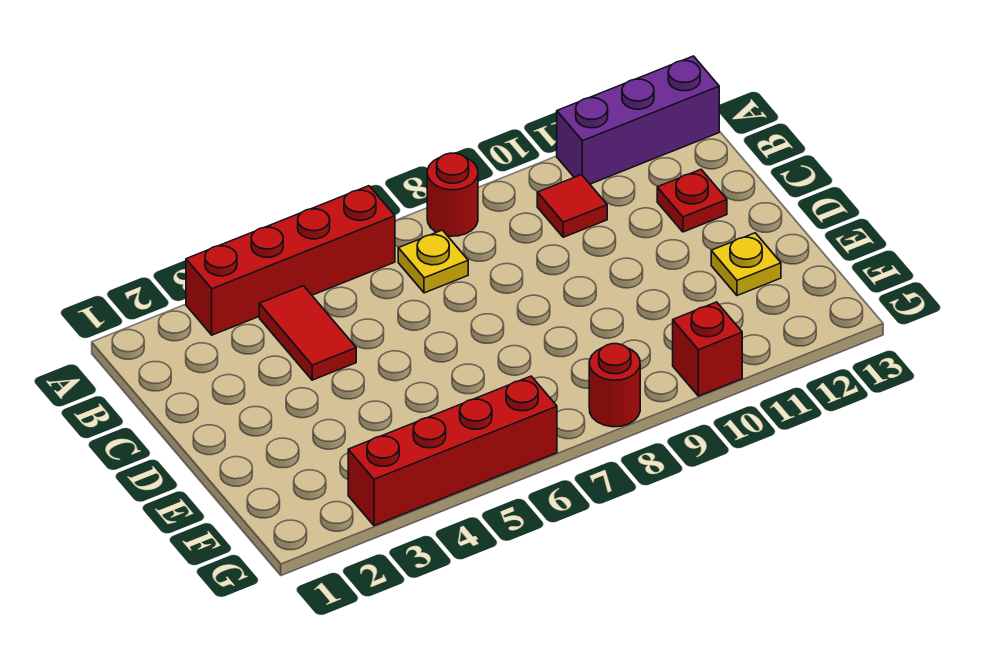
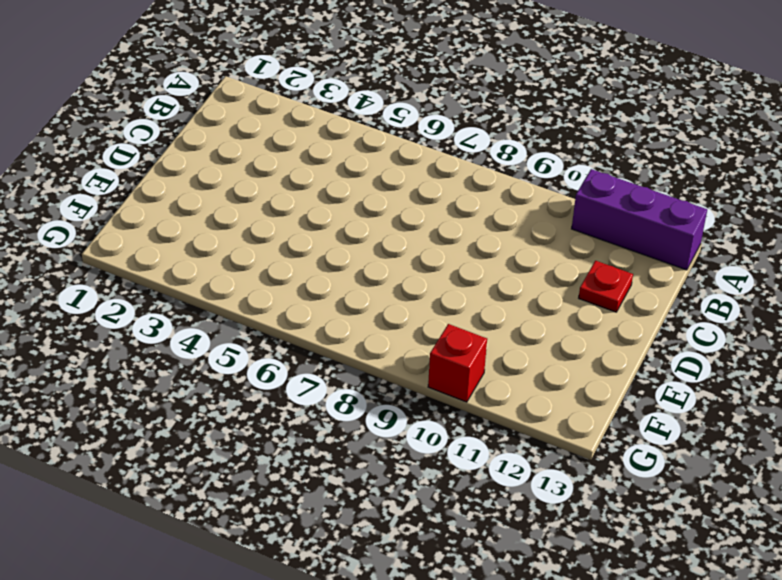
none -> red 1x4 brick [186,186,395,335]
none -> red 1x1 round brick [427,153,478,236]

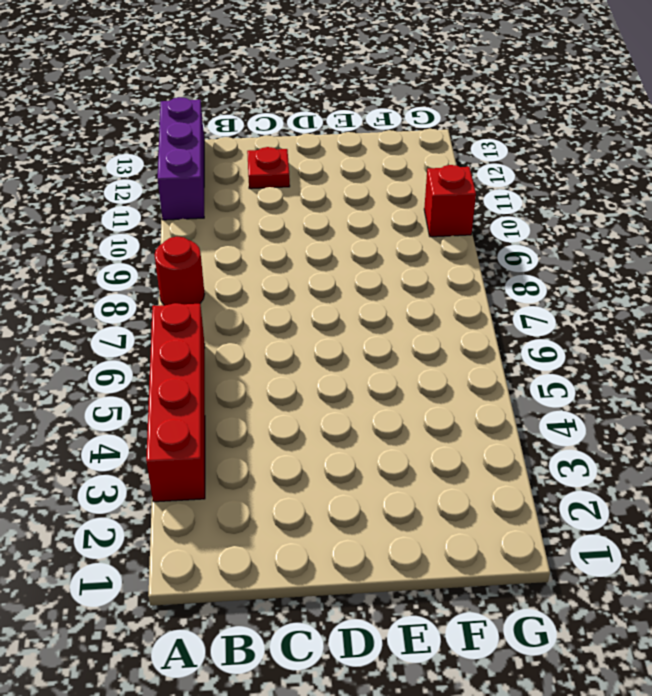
none -> red 1x2 tile [259,286,356,380]
none -> yellow 1x1 plate [398,230,468,293]

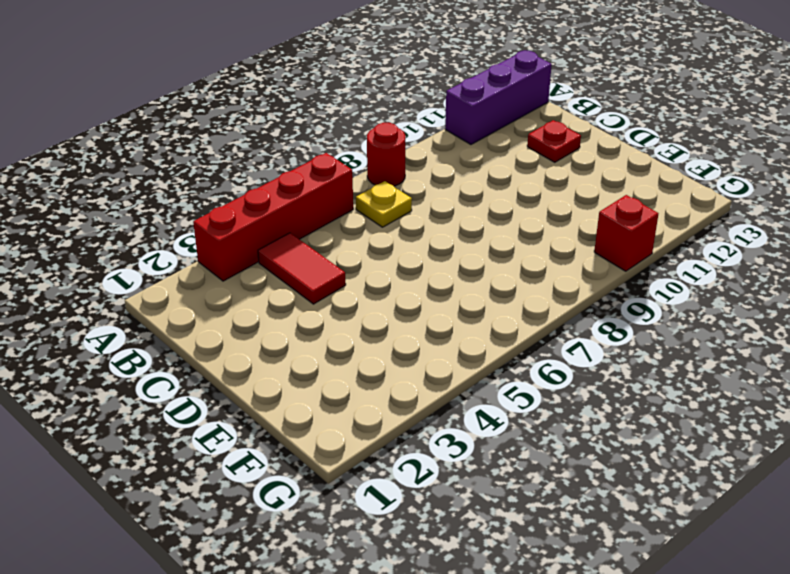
none -> red 1x1 tile [537,175,607,237]
none -> yellow 1x1 plate [711,233,781,295]

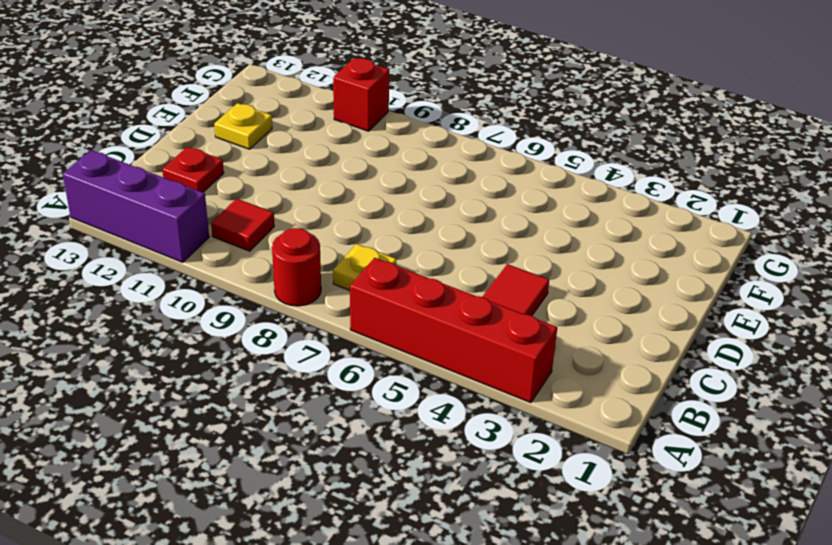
none -> red 1x4 brick [348,376,557,526]
none -> red 1x1 round brick [589,344,640,427]

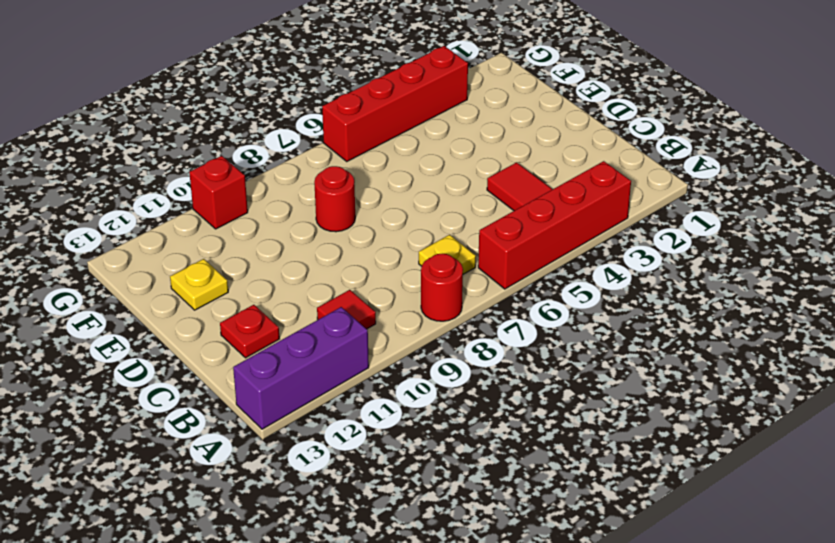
red 1x1 round brick [314,166,355,232] -> red 1x1 round brick moved to [589,344,640,427]

